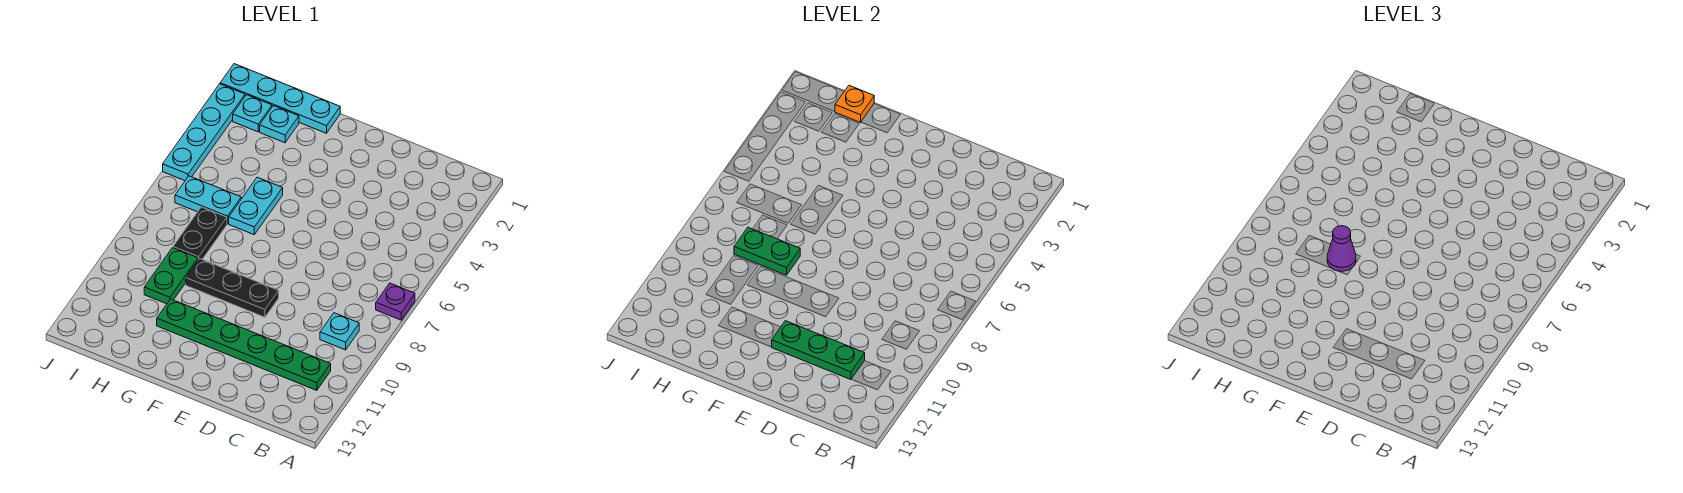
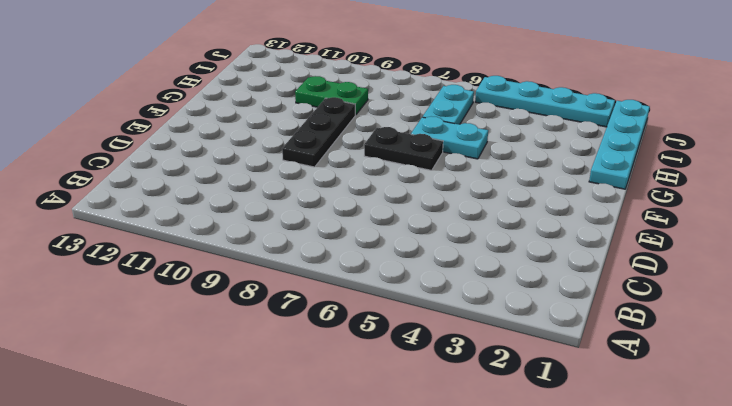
black 1x2 plate [364,127,443,170] -> black 1x2 plate moved to [173,207,227,259]
none -> purple 1x1 plate [376,283,415,320]
none -> cyan 1x1 plate [320,313,359,350]
none -> green 1x6 plate [157,299,331,390]

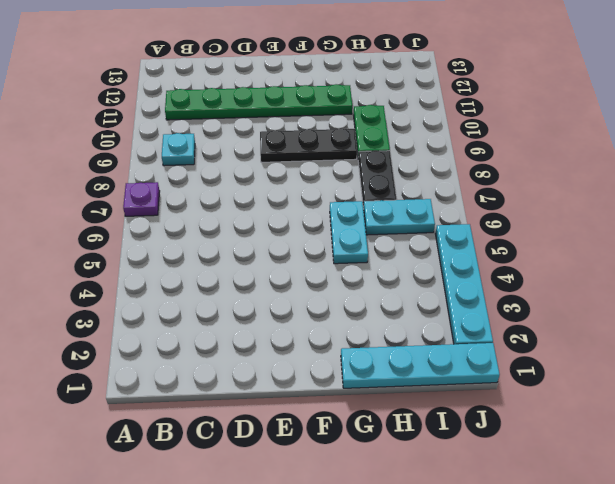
none -> cyan 1x1 plate [260,106,299,143]
none -> cyan 1x1 plate [233,95,272,132]
none -> green 1x3 plate [772,321,865,380]

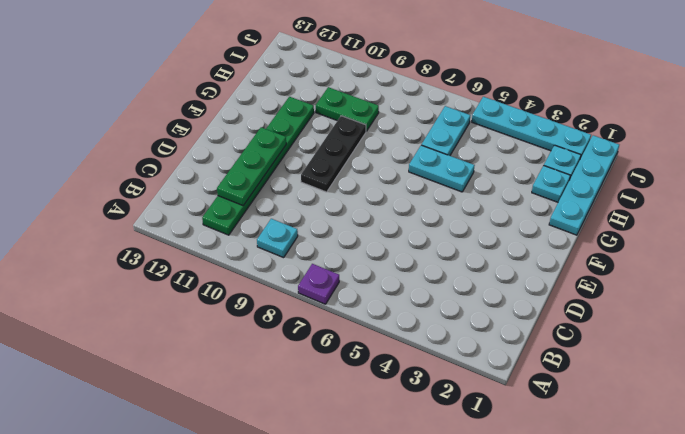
none -> black 1x2 plate [173,207,227,259]
none -> green 1x2 plate [734,227,800,275]
none -> orange 1x1 plate [835,86,874,122]

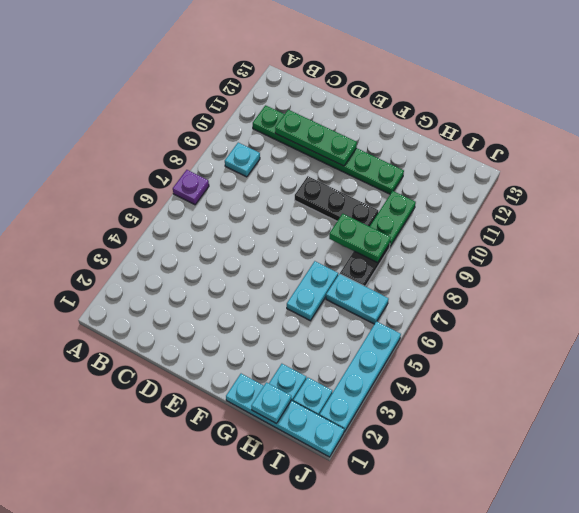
cyan 1x1 plate [251,382,291,424] -> orange 1x1 plate [835,86,874,122]
none -> purple 1x1 cone [1327,226,1356,272]

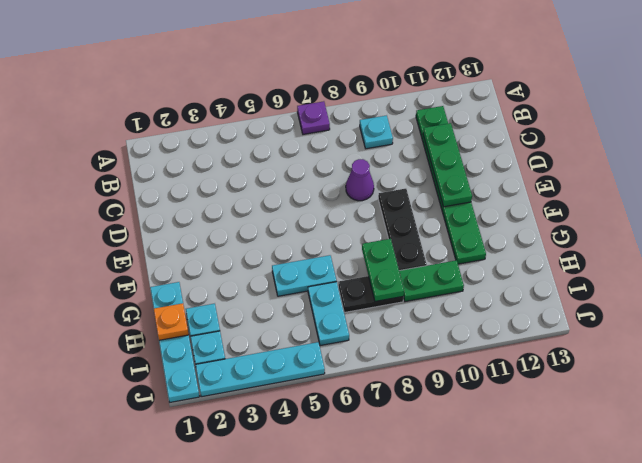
purple 1x1 cone [346,159,374,201] -> purple 1x1 cone moved to [1327,226,1356,272]

